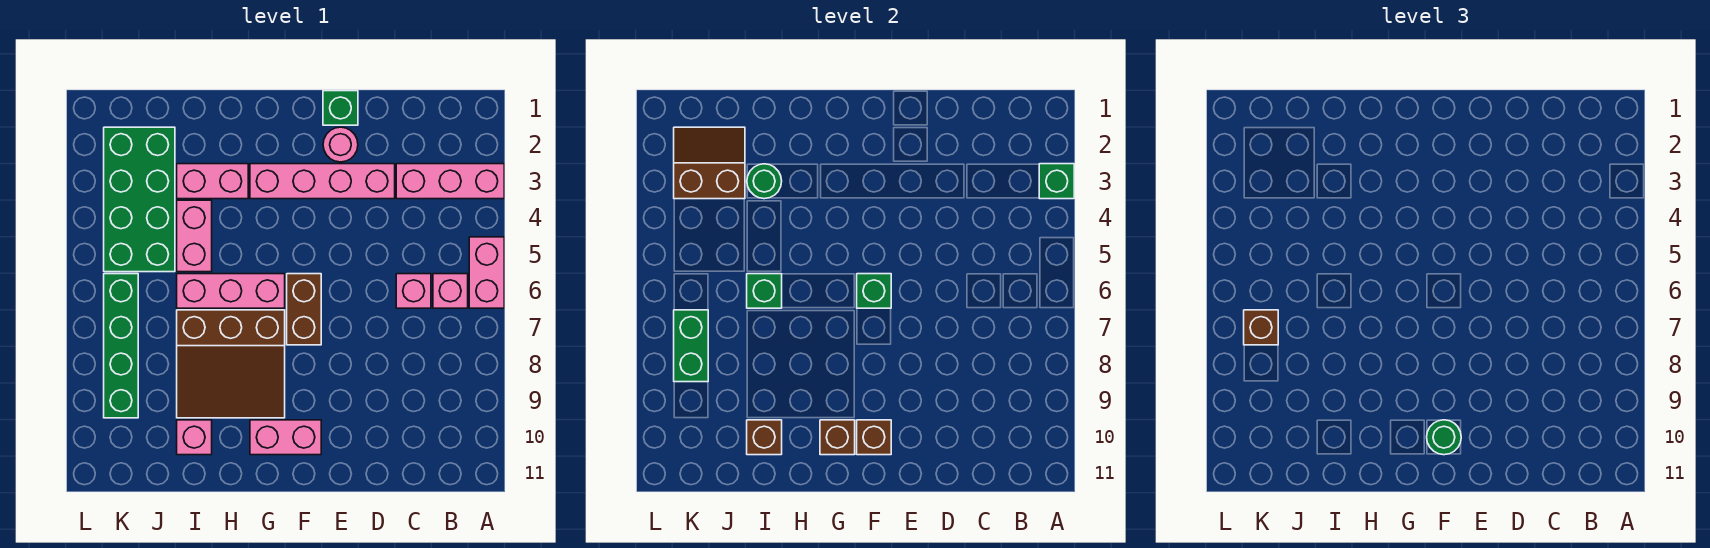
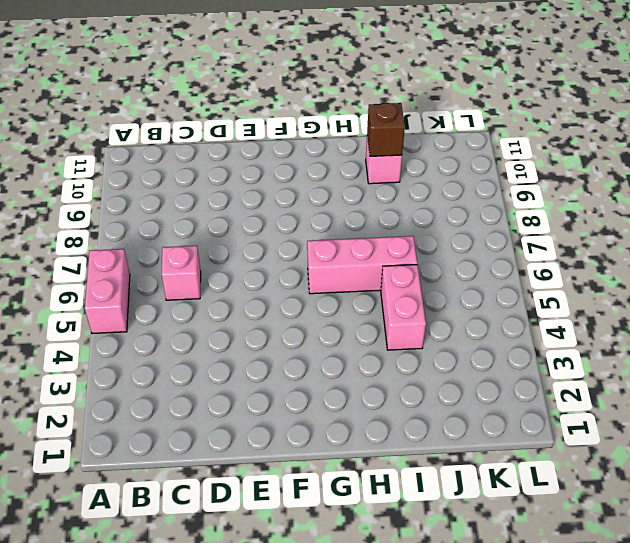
none -> pink 1x3 brick [396,164,504,199]
none -> pink 1x1 brick [433,274,468,308]
none -> pink 1x4 brick [250,164,395,199]

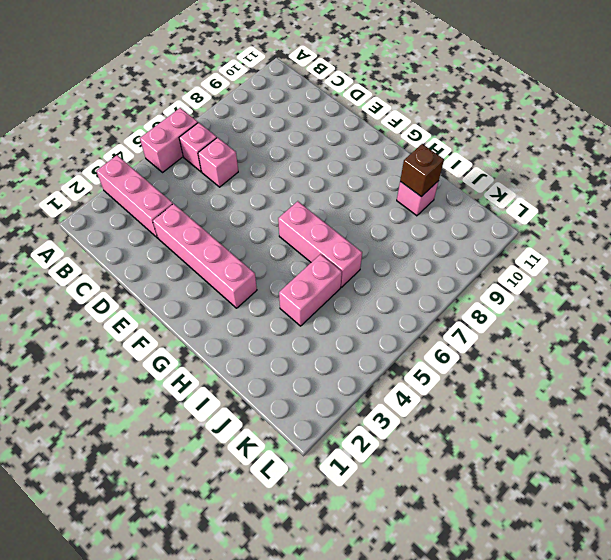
none -> green 1x1 brick [323,91,358,125]
none -> pink 1x1 round brick [323,127,358,162]
none -> brown 1x2 brick [287,274,321,345]

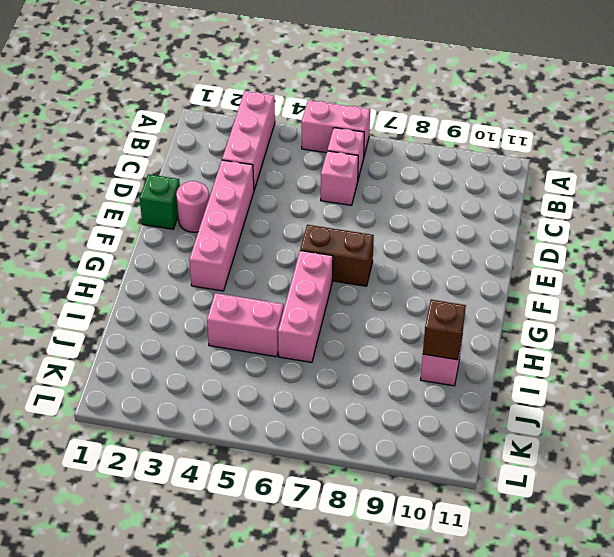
none -> pink 1x2 brick [250,420,321,455]
none -> brown 3x3 slope [177,310,285,418]
none -> pink 1x2 brick [177,164,248,199]

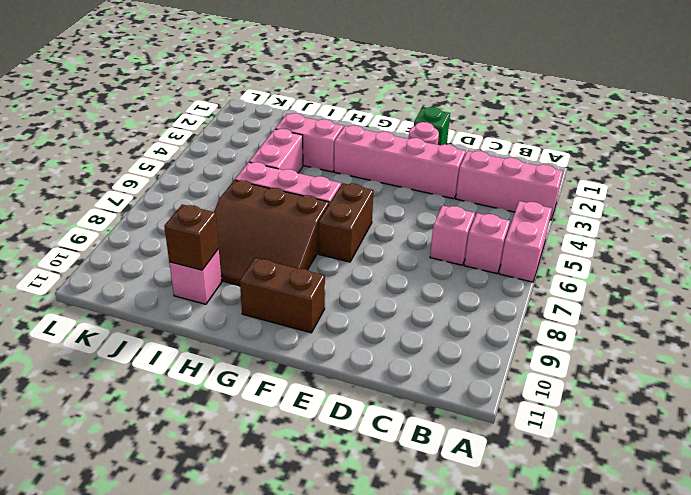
brown 1x2 brick [240,258,325,333] -> pink 1x2 brick [250,420,321,455]
none -> green 2x4 brick [104,127,175,272]
none -> green 1x4 brick [104,274,138,418]
none -> green 1x1 brick [1039,164,1074,199]

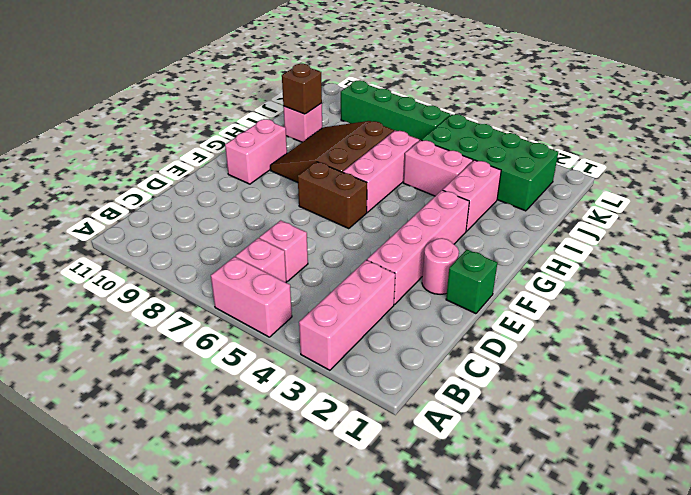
none -> green 1x1 brick [1039,164,1074,199]
none -> green 1x1 brick [857,274,891,308]
none -> brown 1x1 brick [857,420,891,455]

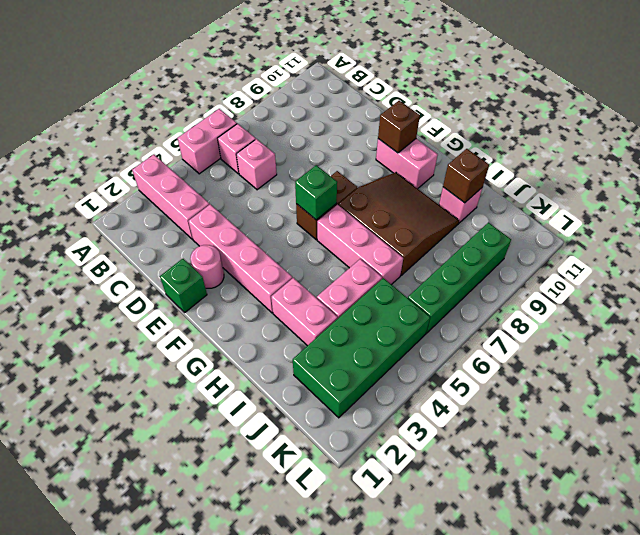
none -> green 1x1 brick [1039,164,1074,199]
none -> brown 1x1 brick [820,420,855,455]
none -> green 1x1 round brick [747,164,782,199]

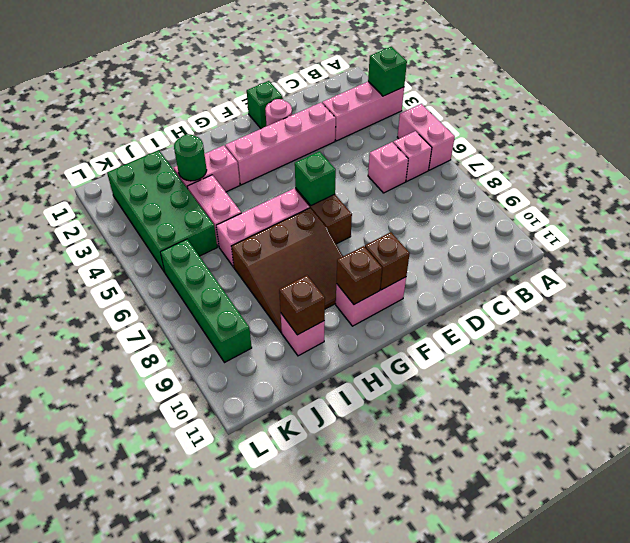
none -> green 1x1 brick [747,274,782,308]
none -> brown 2x2 slope [674,127,745,199]
none -> green 1x2 brick [674,310,708,382]

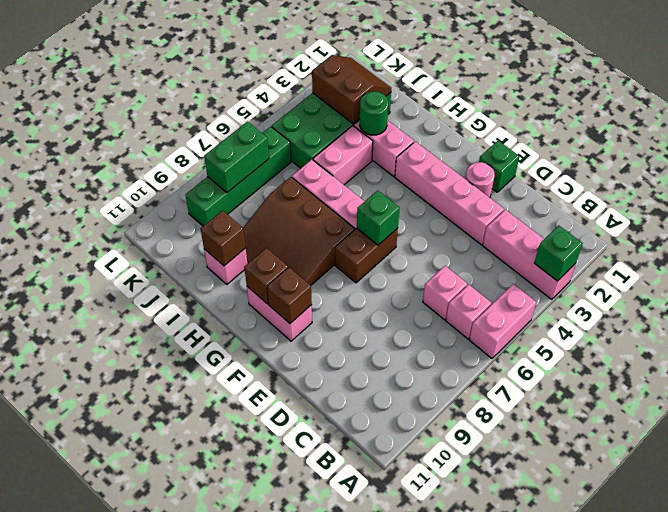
none -> green 1x1 brick [747,274,782,308]
none -> green 1x1 round brick [1427,420,1461,455]
none -> brown 1x1 brick [1244,310,1278,345]

